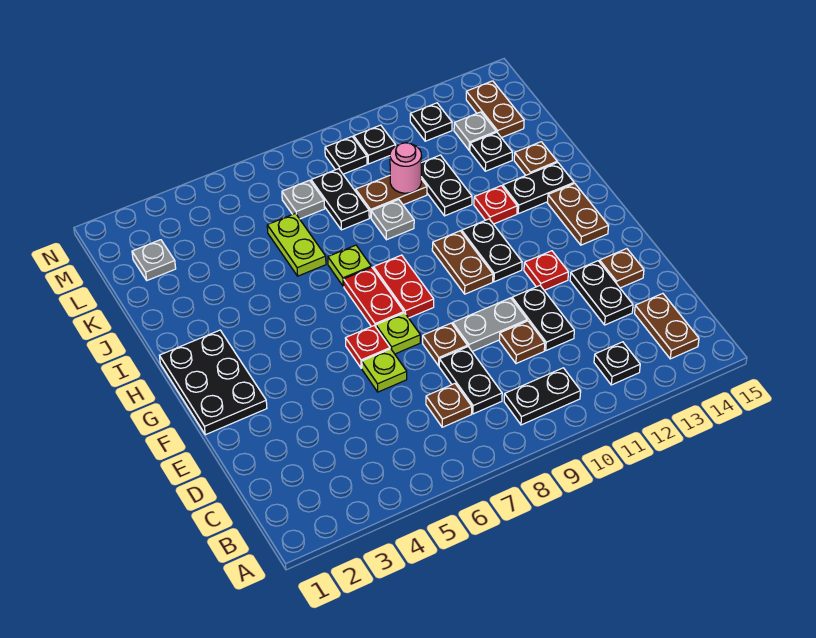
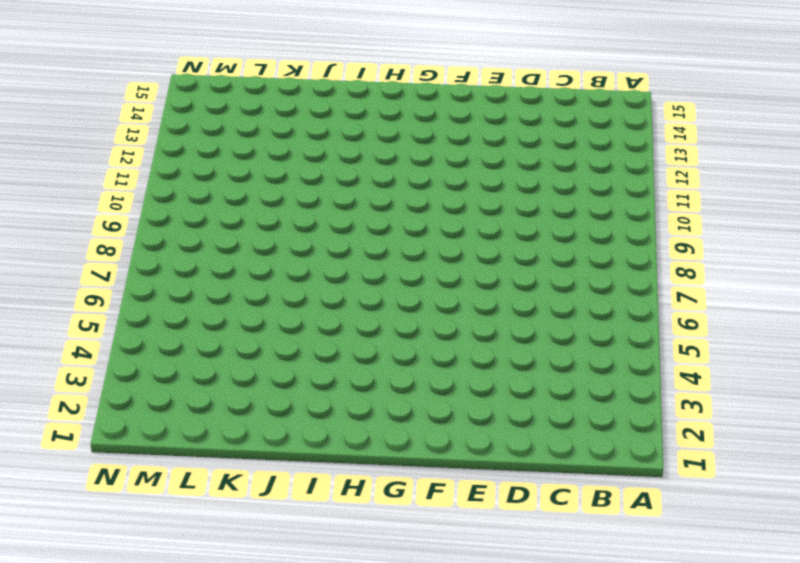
none -> black 1x2 plate [504,368,581,425]
none -> black 1x1 plate [594,342,640,385]
none -> brown 1x2 plate [635,293,699,359]
none -> brown 1x1 plate [426,384,472,427]

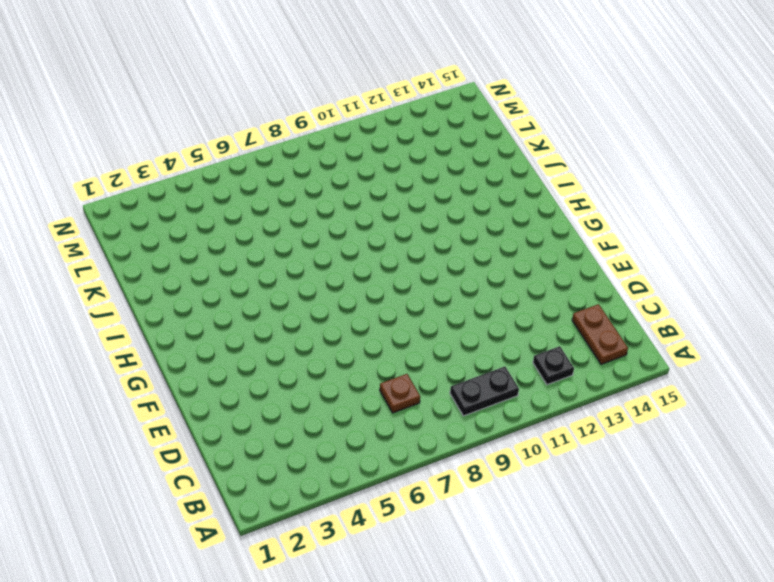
none -> black 1x2 plate [439,347,502,414]
none -> brown 1x1 plate [499,321,545,364]
none -> black 1x2 plate [512,286,574,350]
none -> black 1x2 plate [570,261,633,325]

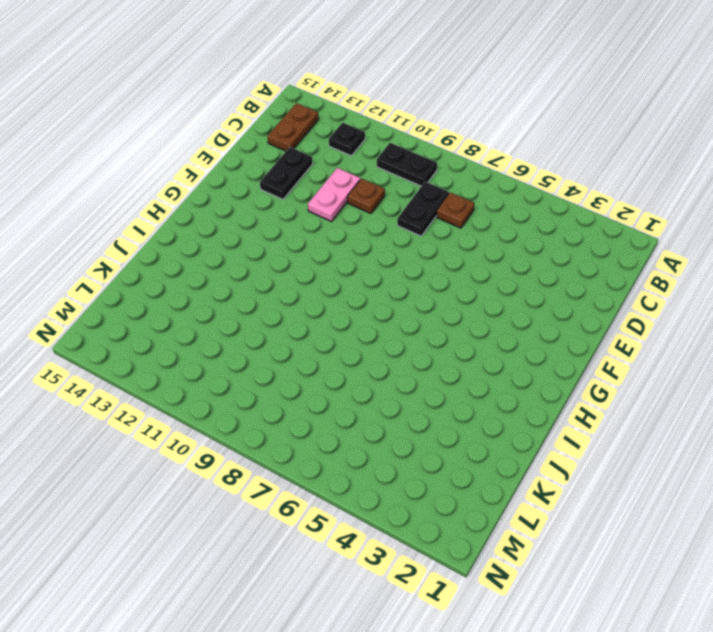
pink 1x2 plate [308,168,360,221] -> black 1x2 plate [512,286,574,350]
none -> lime 1x1 plate [362,349,407,392]
none -> brown 1x1 plate [423,323,467,366]
none -> grey 1x2 plate [453,298,527,352]
none -> brown 1x1 plate [600,249,644,288]

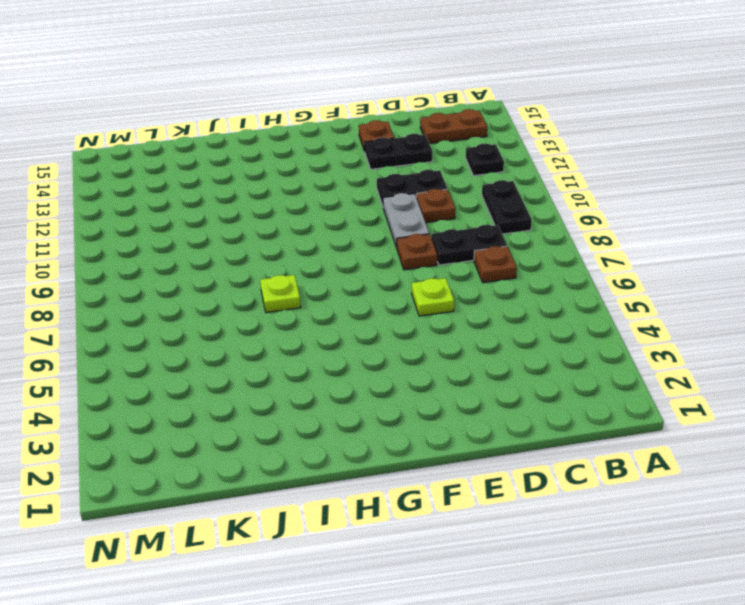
none -> black 2x3 plate [159,330,267,435]
none -> red 1x1 plate [345,326,390,368]
none -> lime 1x1 plate [376,313,420,354]
none -> red 1x1 plate [524,251,568,290]

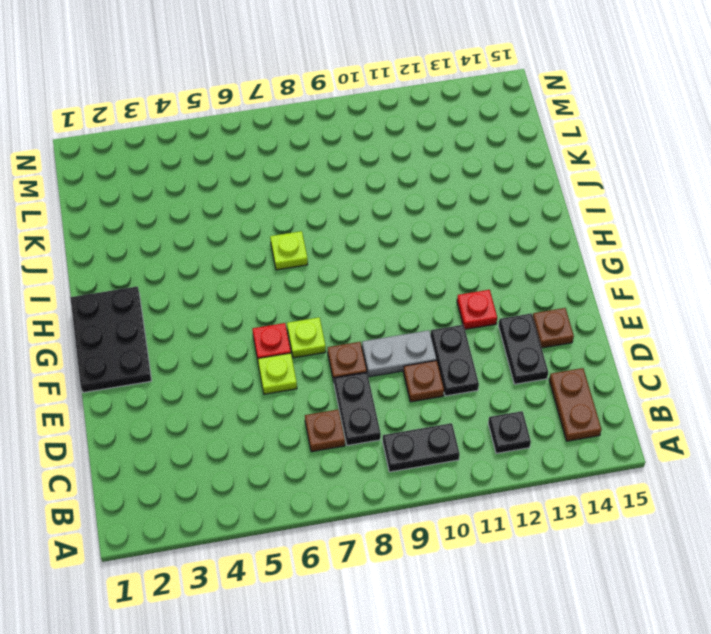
none -> red 1x2 plate [344,267,404,327]
none -> red 1x2 plate [374,255,434,318]
none -> brown 1x2 plate [432,231,493,294]
none -> black 1x2 plate [462,219,522,282]

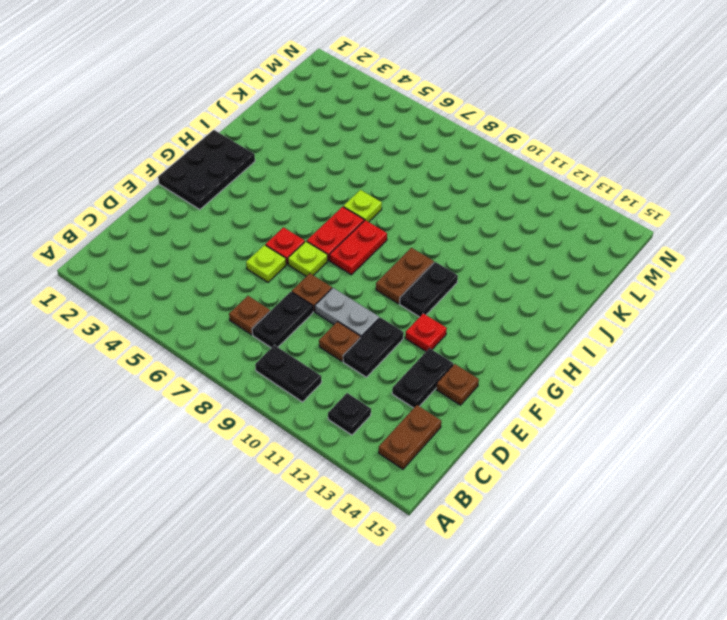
none -> brown 1x2 plate [548,184,608,245]
none -> red 1x1 plate [474,186,517,224]
none -> black 1x2 plate [503,162,574,214]
none -> lime 1x2 plate [267,213,326,276]

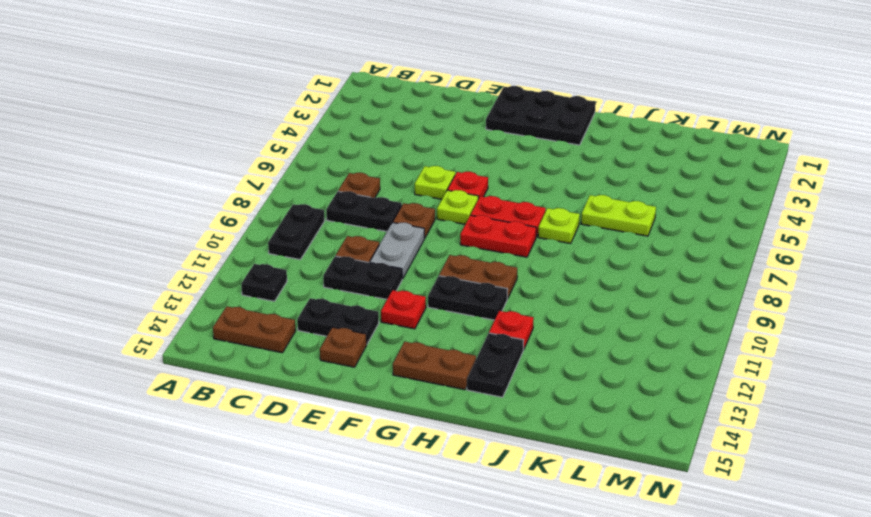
none -> grey 1x1 plate [371,200,414,240]
none -> black 1x2 plate [421,155,472,216]
none -> brown 1x1 plate [514,142,557,175]
none -> black 1x2 plate [311,169,369,230]

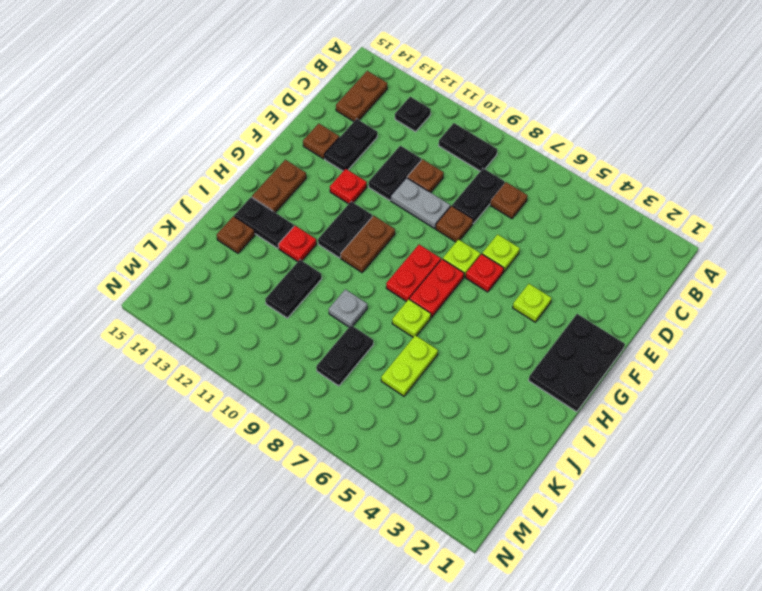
lime 1x1 plate [513,284,551,322] -> none
none -> brown 1x2 plate [356,176,427,218]
none -> black 1x1 plate [470,132,513,171]
none -> grey 1x1 plate [132,240,176,280]
none -> grey 1x1 plate [282,180,325,219]

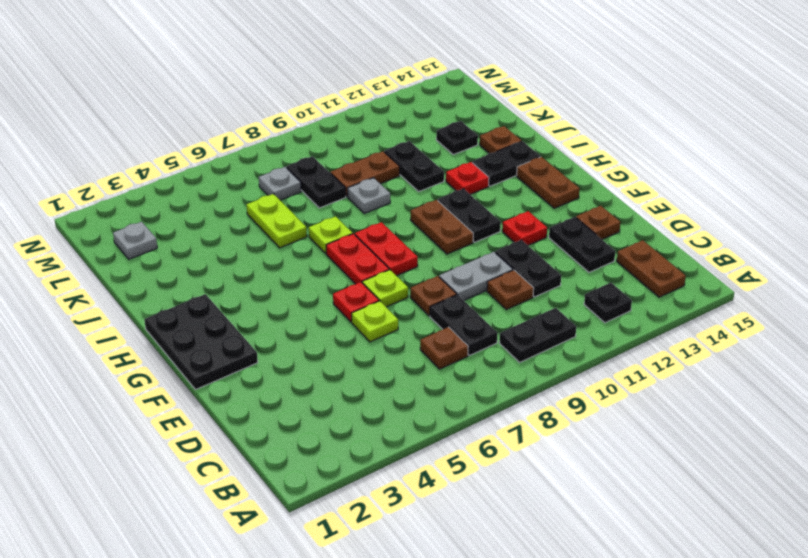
none -> grey 1x1 plate [454,112,496,150]
none -> brown 1x2 plate [466,81,524,138]
none -> black 1x1 plate [325,137,367,174]
none -> black 1x1 plate [354,125,396,164]

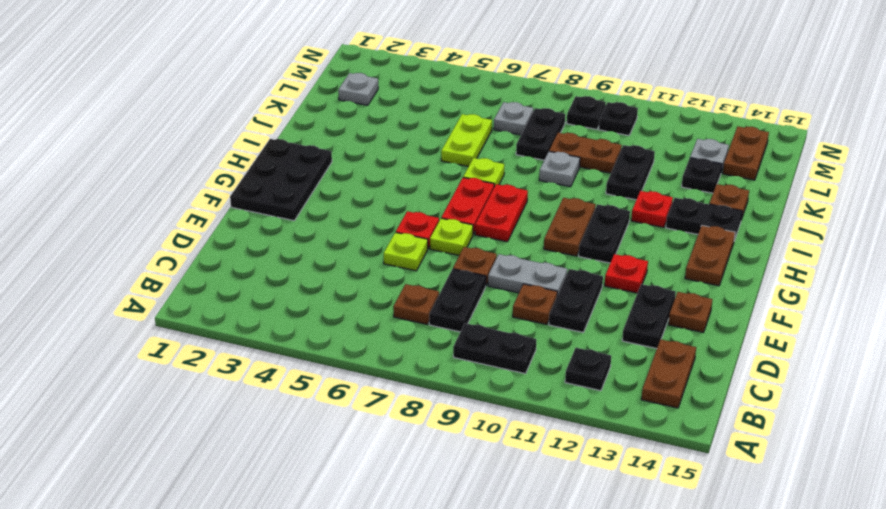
none -> black 1x1 plate [410,103,452,141]
none -> pink 1x1 round brick [390,143,422,193]

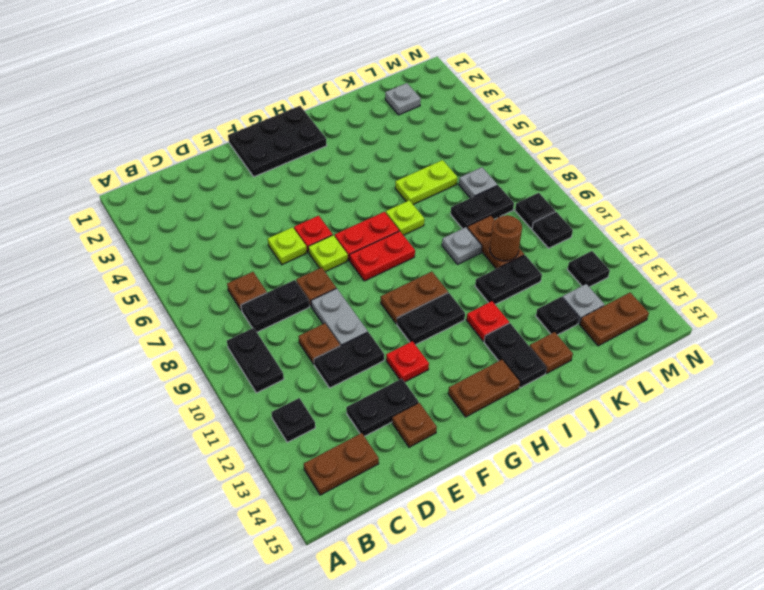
brown 1x1 round brick [490,215,522,261] -> pink 1x1 round brick [390,143,422,193]

